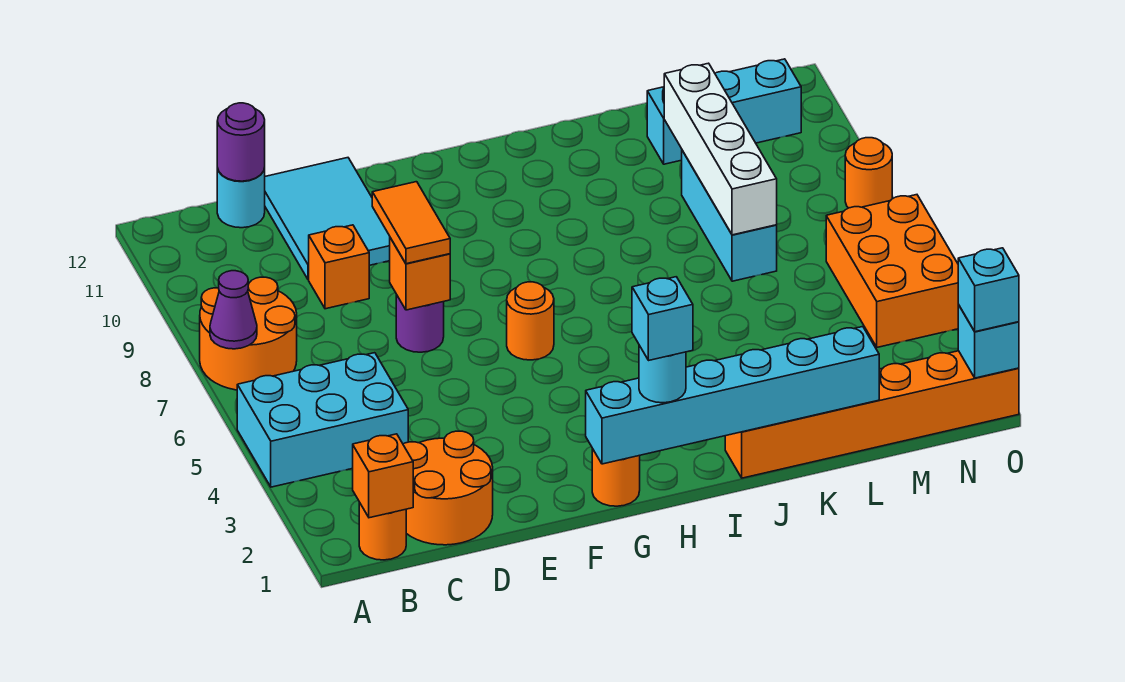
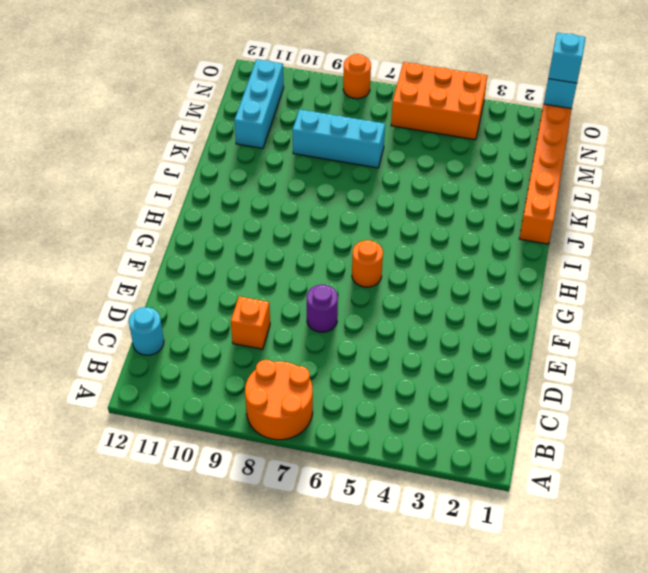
none -> cyan 2x3 brick [237,353,408,487]
none -> orange 1x1 round brick [359,502,406,560]
none -> orange 2x2 round brick [403,431,493,545]

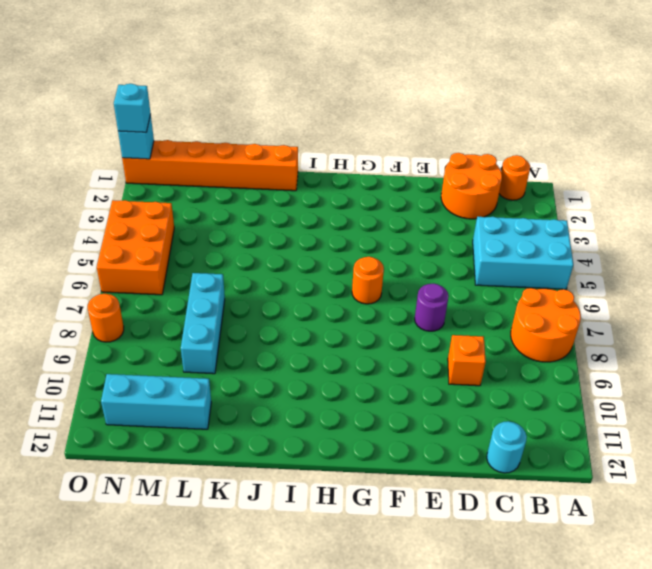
none -> cyan 2x3 tile [265,158,390,280]
none -> orange 1x1 round brick [592,448,640,506]
none -> purple 1x1 cone [210,271,257,349]

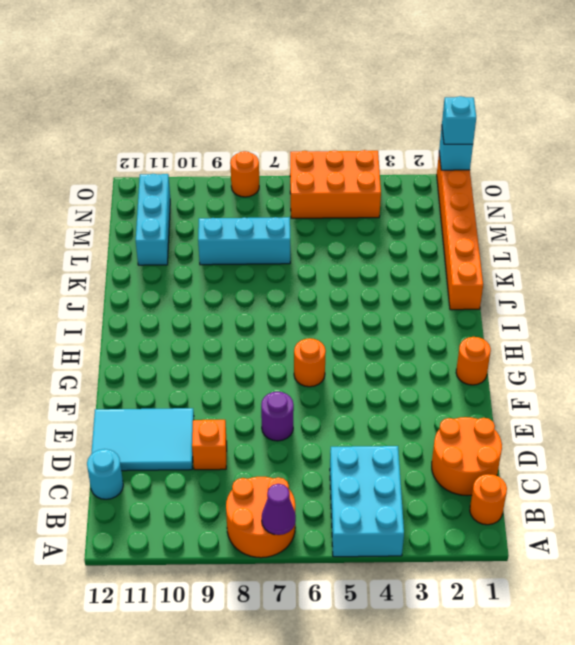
none -> orange 1x1 brick [353,434,413,518]
none -> purple 1x1 round brick [217,103,265,181]
none -> orange 1x1 brick [390,238,450,310]

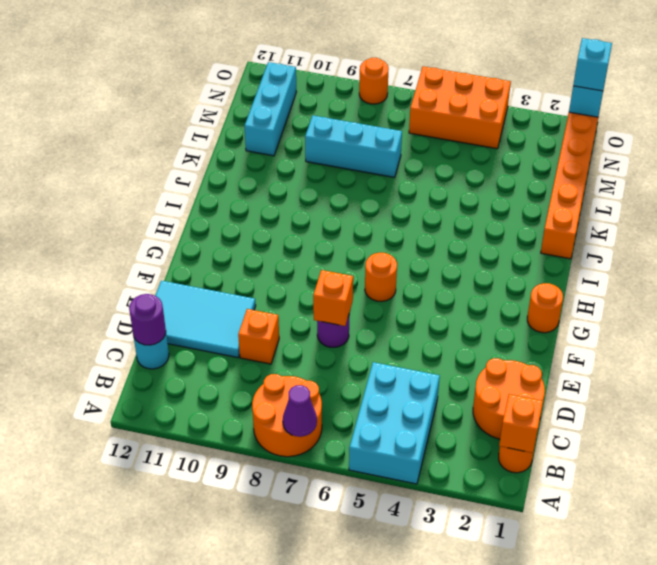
none -> cyan 1x6 brick [586,327,879,464]
none -> white 1x4 brick [664,63,777,235]
none -> orange 1x2 tile [372,182,450,264]

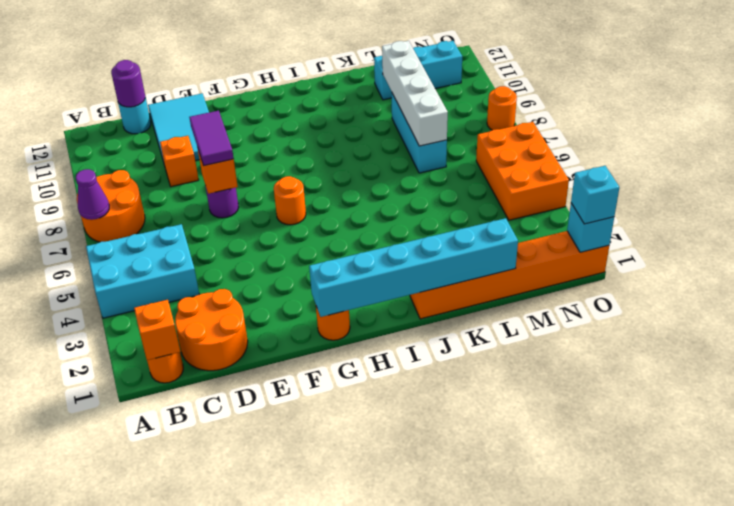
purple 1x2 tile [189,111,234,166] -> orange 1x2 tile [372,182,450,264]
none -> cyan 1x1 round brick [639,345,686,403]
none -> cyan 1x1 brick [632,277,693,360]

